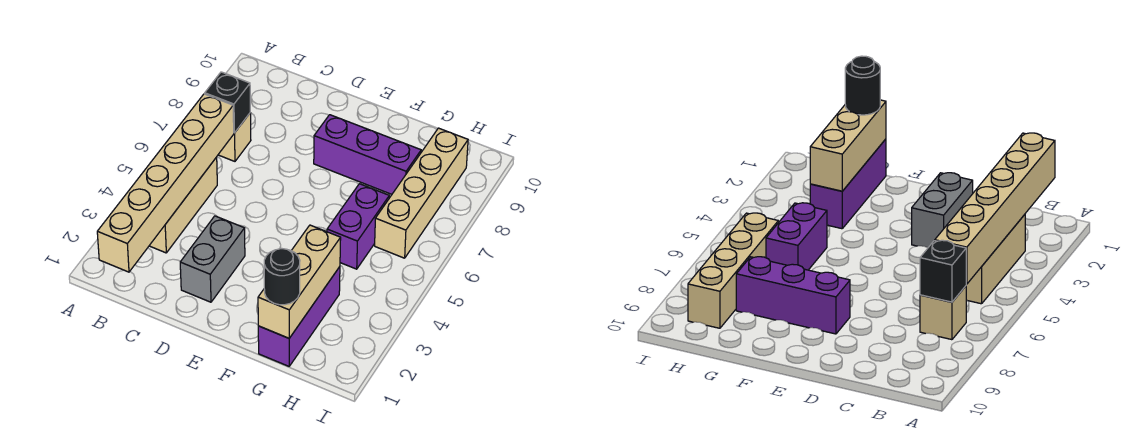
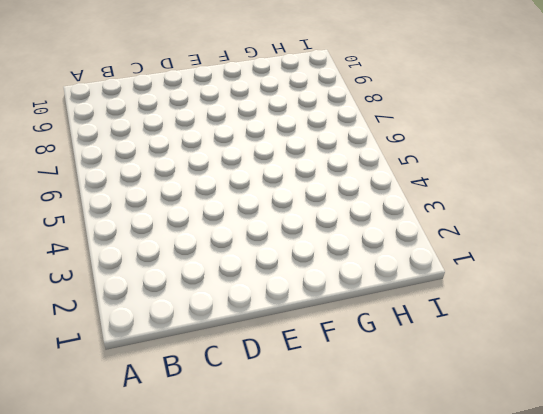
none -> tan 1x3 brick [149,157,217,253]
none -> tan 1x1 brick [218,113,251,161]

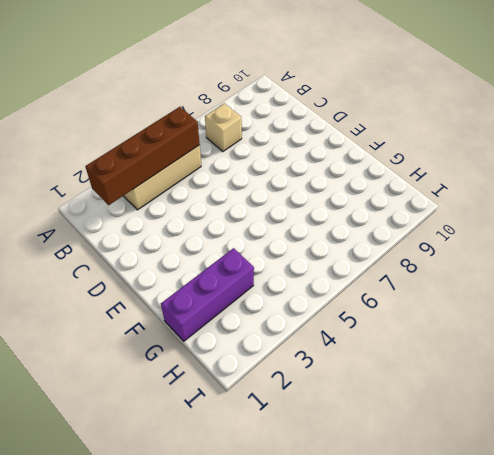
brown 1x4 brick [85,107,200,205] -> tan 1x6 brick [97,94,234,272]
none -> grey 1x2 brick [180,216,245,302]
none -> purple 1x3 brick [314,115,421,194]

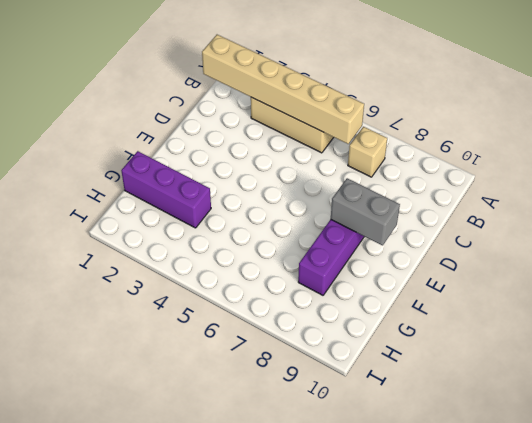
grey 1x2 brick [331,178,400,245] -> grey 1x2 brick moved to [180,216,245,302]
none -> purple 1x2 brick [327,184,389,269]
none -> tan 1x4 brick [375,128,468,258]

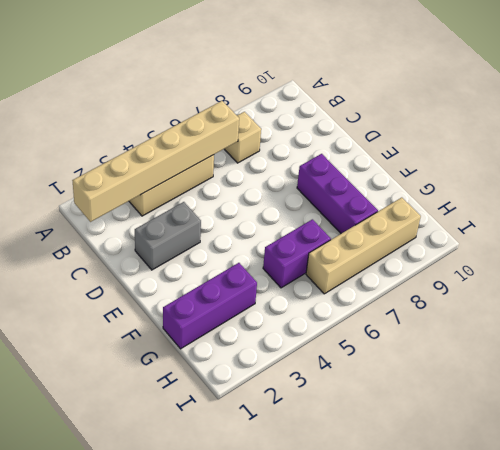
none -> black 1x1 brick [205,72,250,133]
none -> tan 1x3 brick [258,225,341,338]

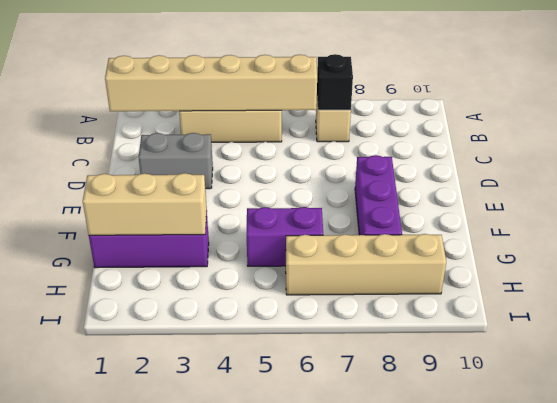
none -> black 1x1 round brick [264,249,300,305]

